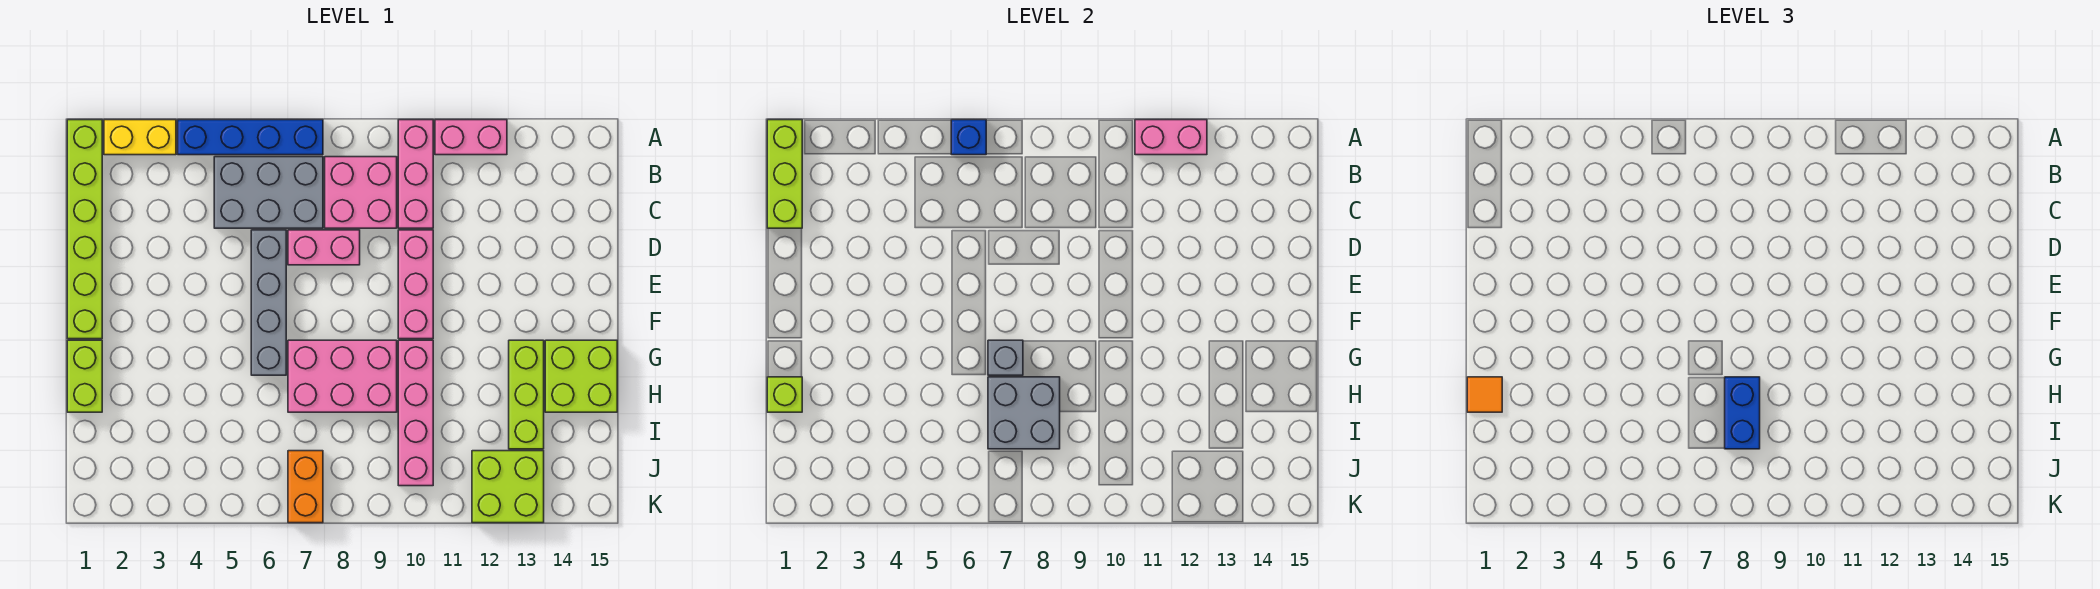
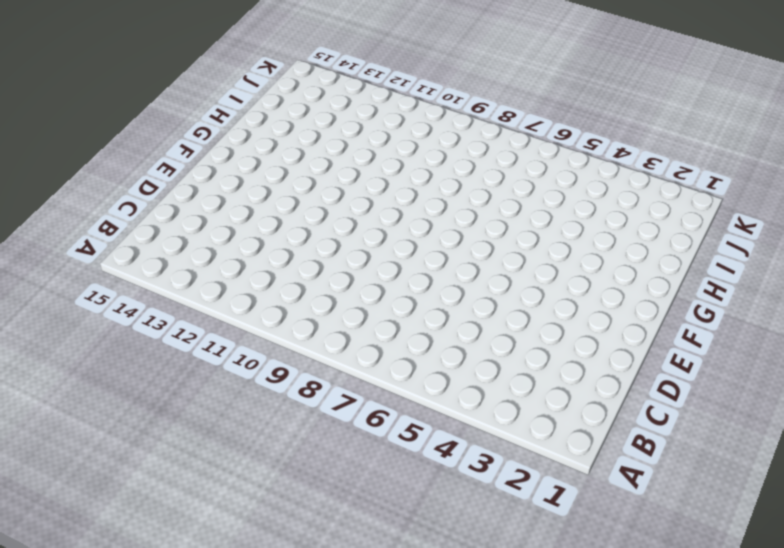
none -> lime 1x6 brick [67,120,102,339]
none -> yellow 1x2 brick [104,120,176,155]
none -> blue 1x4 brick [178,120,323,155]

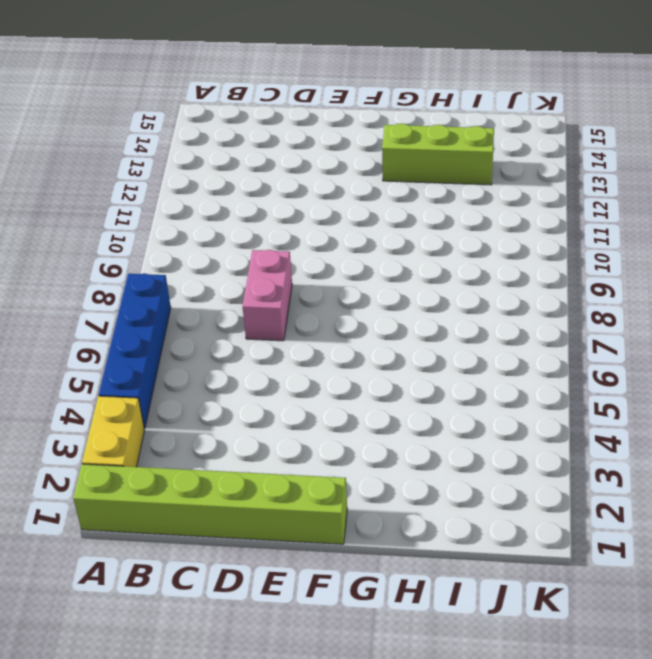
none -> pink 1x3 brick [398,120,433,228]
none -> pink 1x2 brick [435,120,507,155]
none -> grey 2x3 brick [214,157,323,228]

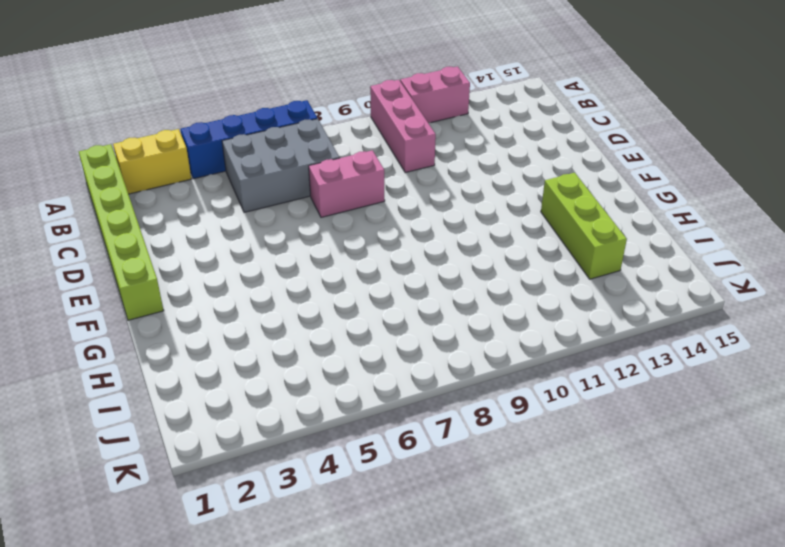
none -> pink 2x2 brick [325,157,397,228]
none -> grey 1x4 brick [251,230,286,375]
none -> pink 1x3 brick [398,230,433,339]

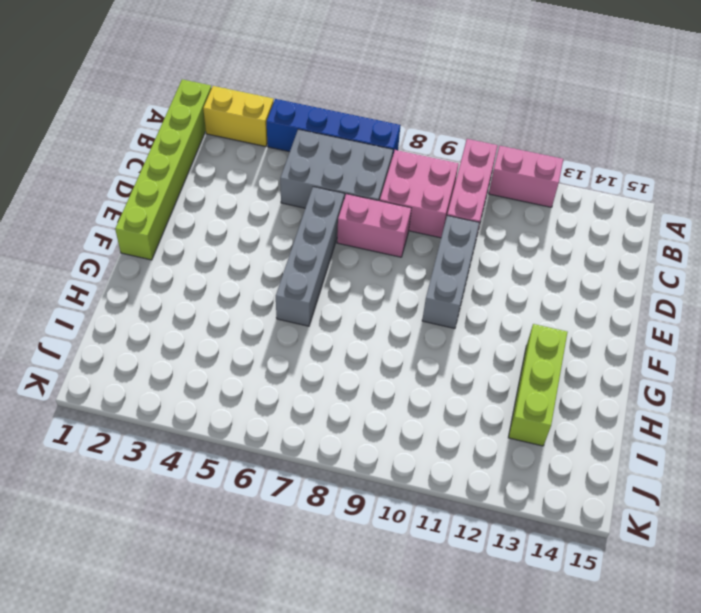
grey 1x3 brick [422,216,479,328] -> pink 1x3 brick [398,230,433,339]
none -> lime 1x2 brick [67,340,102,412]
none -> pink 2x3 brick [288,340,397,412]
none -> pink 1x4 brick [398,340,433,486]

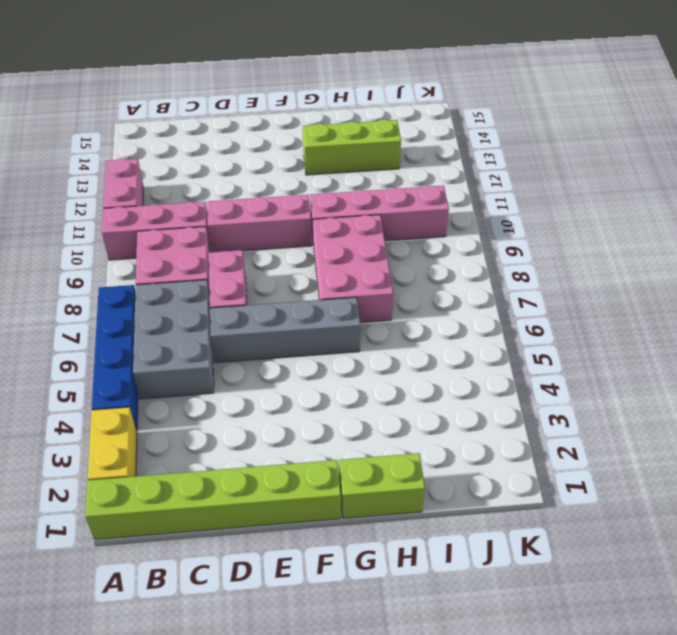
none -> lime 2x2 brick [545,340,617,412]
none -> orange 1x2 brick [288,451,323,523]
none -> lime 2x2 brick [472,451,544,523]

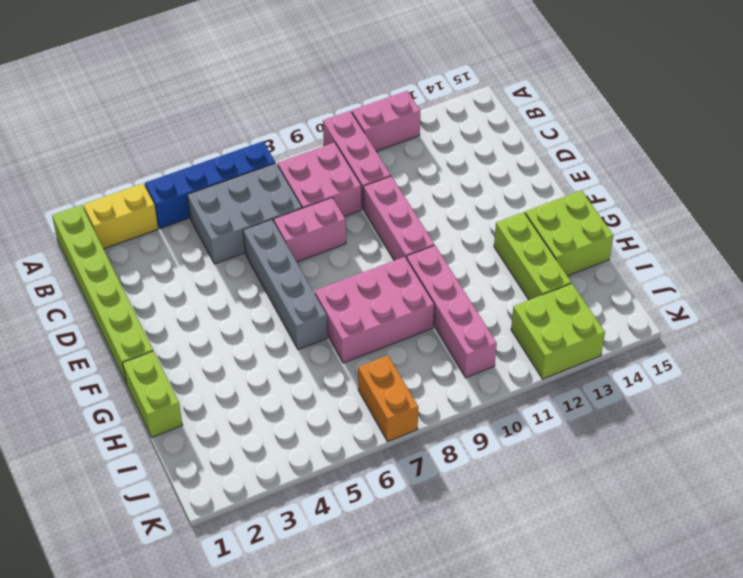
none -> lime 1x3 brick [767,120,802,228]
none -> blue 1x1 brick [951,120,986,155]
none -> pink 1x2 brick [1135,120,1207,155]

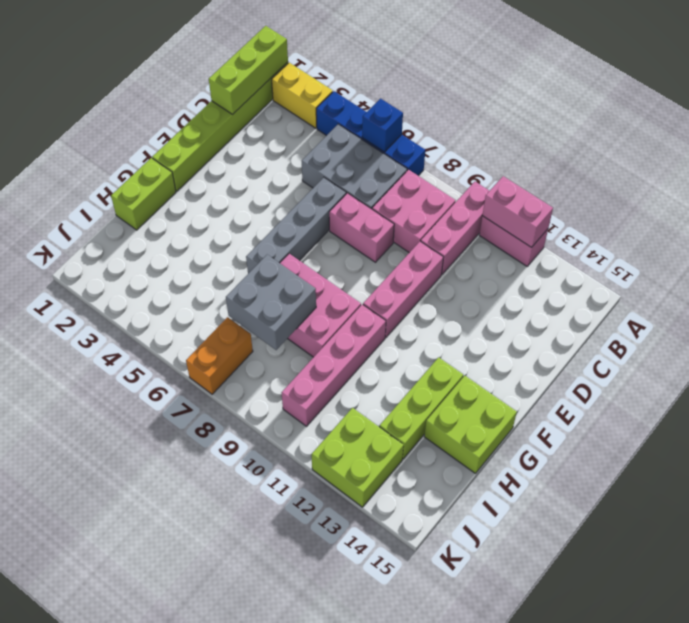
none -> grey 1x1 brick [988,340,1023,375]
none -> lime 1x1 brick [767,377,802,412]
none -> orange 1x1 tile [1467,377,1502,412]

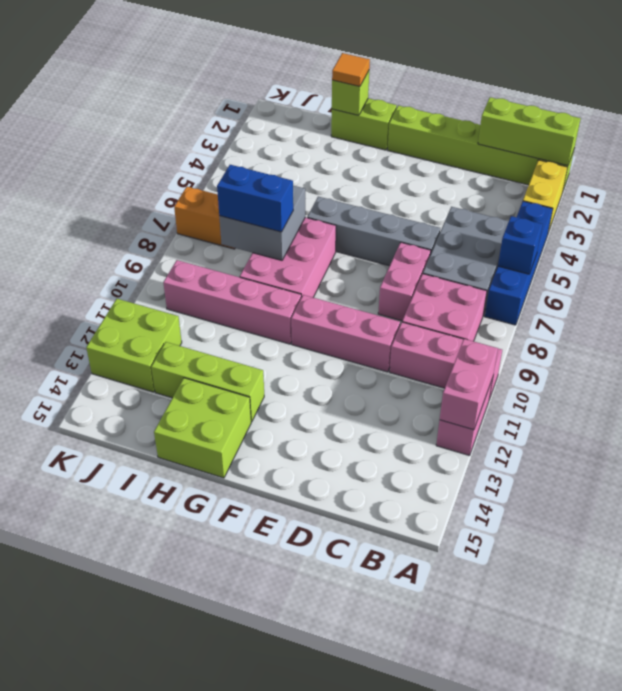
none -> grey 1x1 brick [988,340,1023,375]

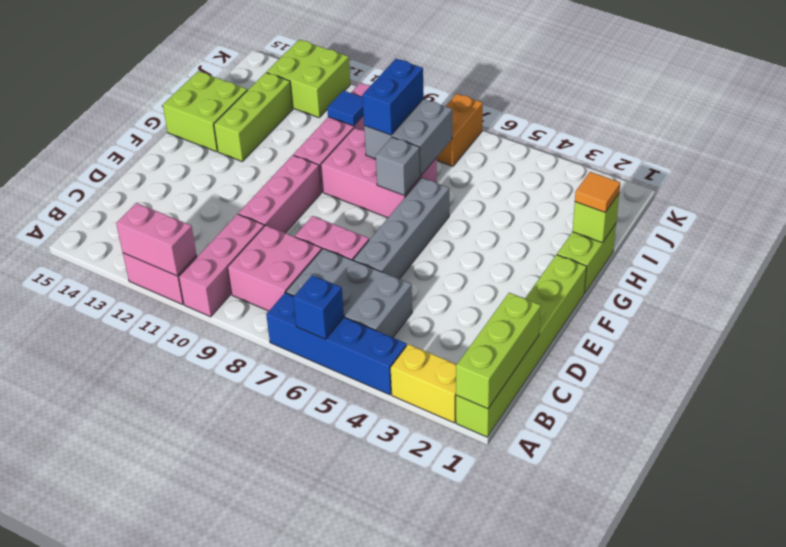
blue 1x1 tile [327,90,363,126] -> none

